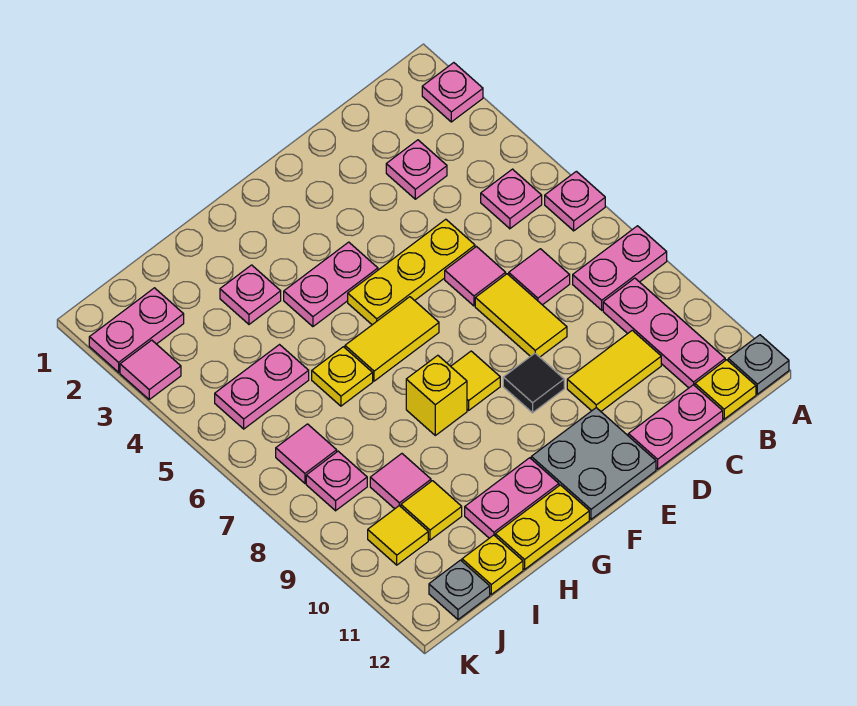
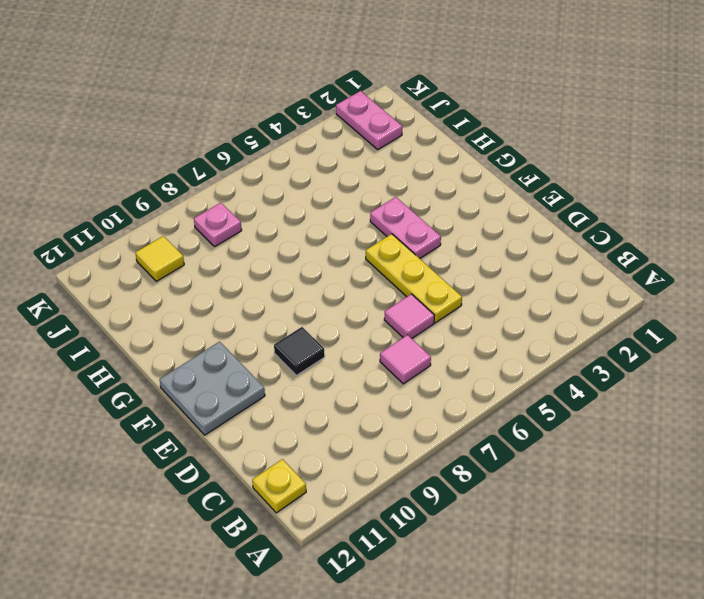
none -> pink 1x1 plate [422,63,483,122]
none -> pink 1x1 plate [545,171,605,231]
none -> pink 1x2 plate [573,226,667,310]
none -> grey 1x1 plate [728,335,789,394]

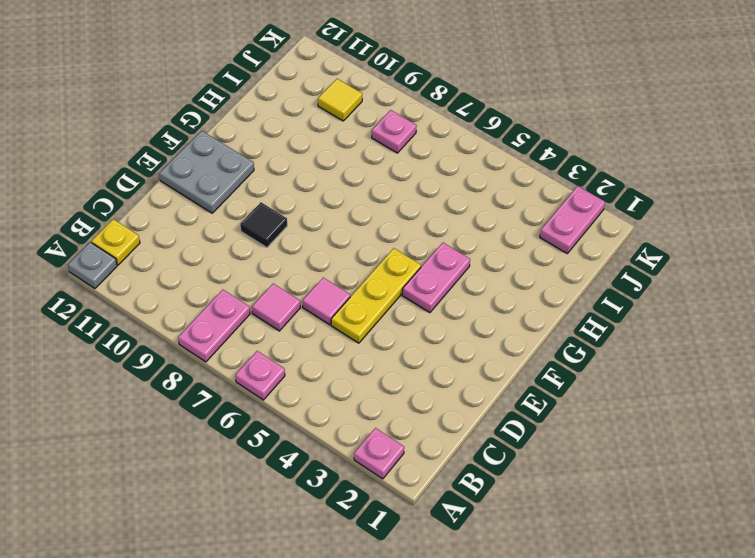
none -> pink 1x1 plate [481,169,542,229]
none -> pink 1x3 plate [603,278,725,388]
none -> pink 1x1 plate [386,140,447,199]
none -> yellow 1x2 tile [567,330,661,411]

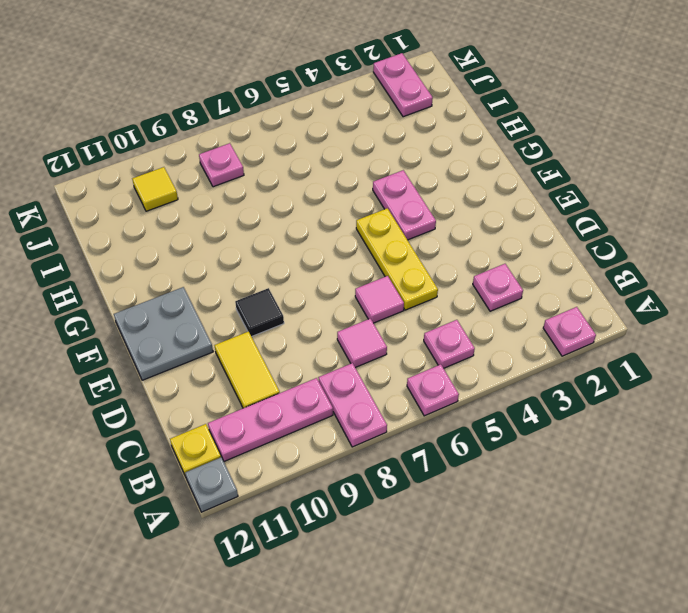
none -> pink 1x2 plate [628,385,723,469]
none -> yellow 1x2 tile [475,274,567,357]
none -> yellow 1x2 tile [345,297,439,381]
none -> yellow 1x1 tile [451,351,500,410]

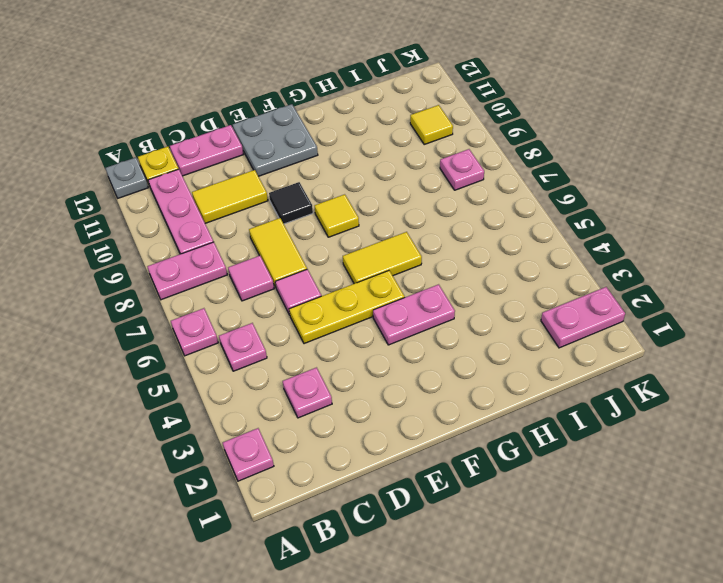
none -> yellow 1x1 brick [406,355,467,435]
none -> pink 1x2 plate [465,458,559,538]
none -> yellow 1x2 plate [495,485,589,569]
none -> pink 1x1 plate [220,265,281,324]

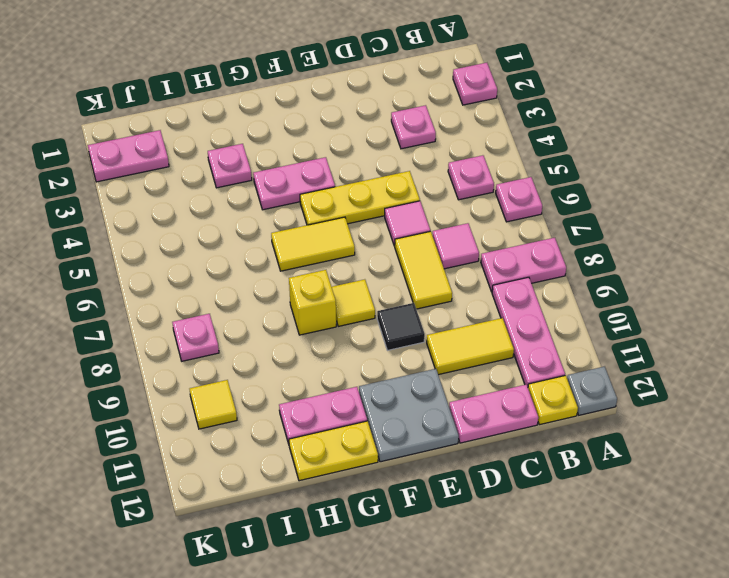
none -> yellow 1x1 plate [312,347,373,406]
none -> pink 1x2 plate [215,345,309,429]
none -> pink 1x1 tile [370,454,431,509]
none -> yellow 1x1 tile [401,481,462,540]

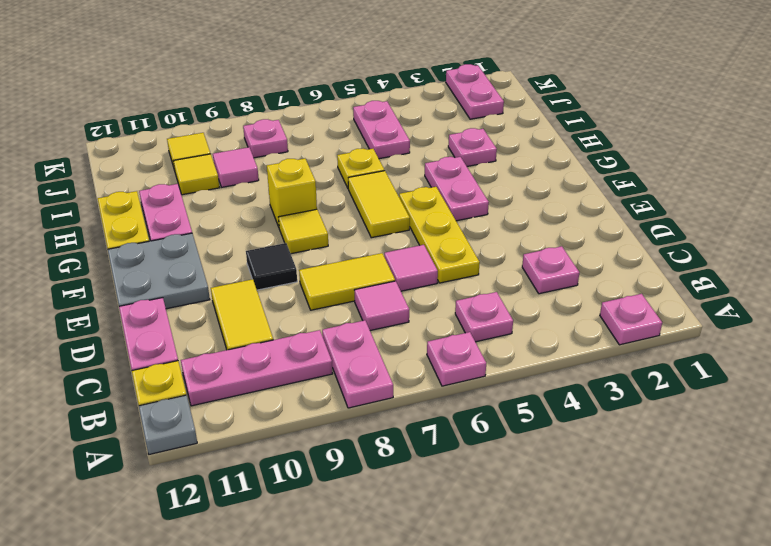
none -> yellow 1x1 plate [462,535,523,594]
none -> pink 1x1 tile [276,424,337,483]
none -> grey 1x1 plate [429,560,490,619]
none -> pink 1x1 tile [120,340,181,399]

